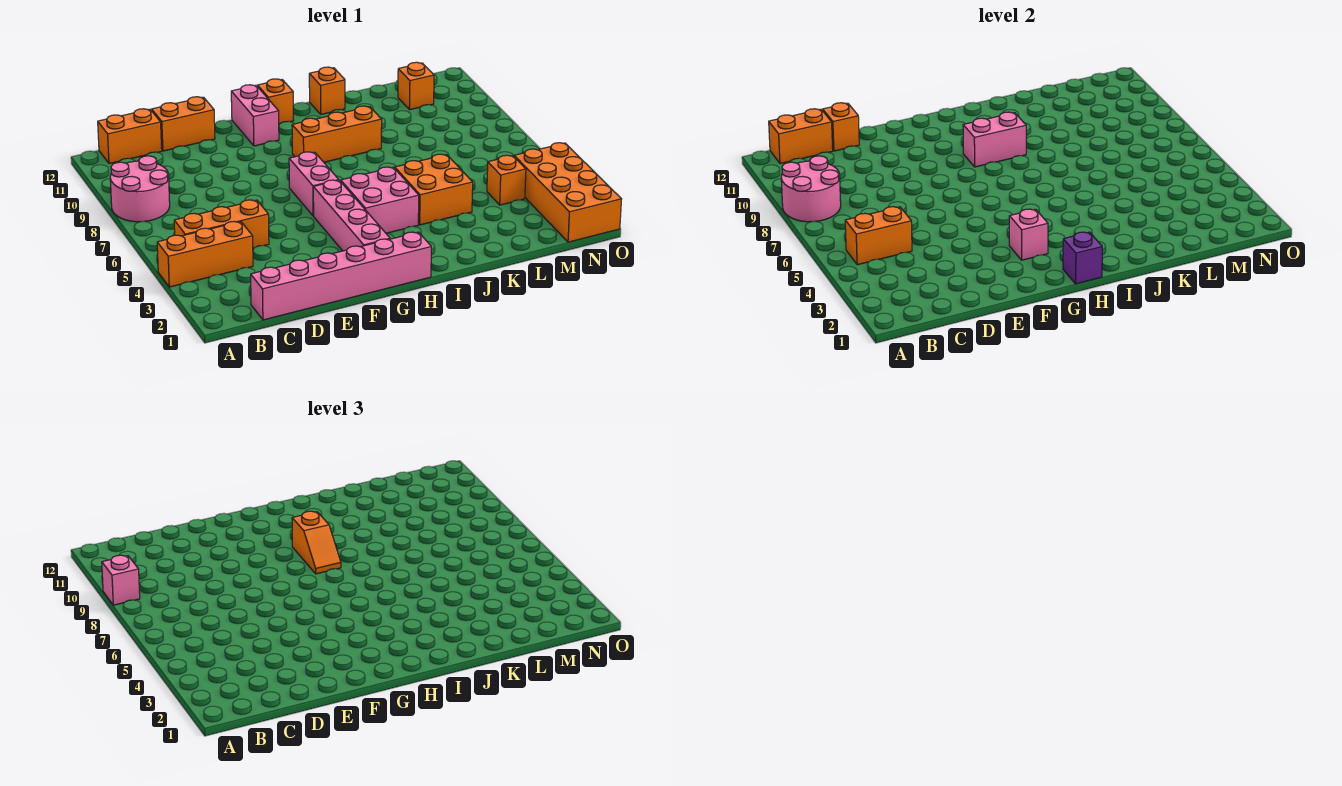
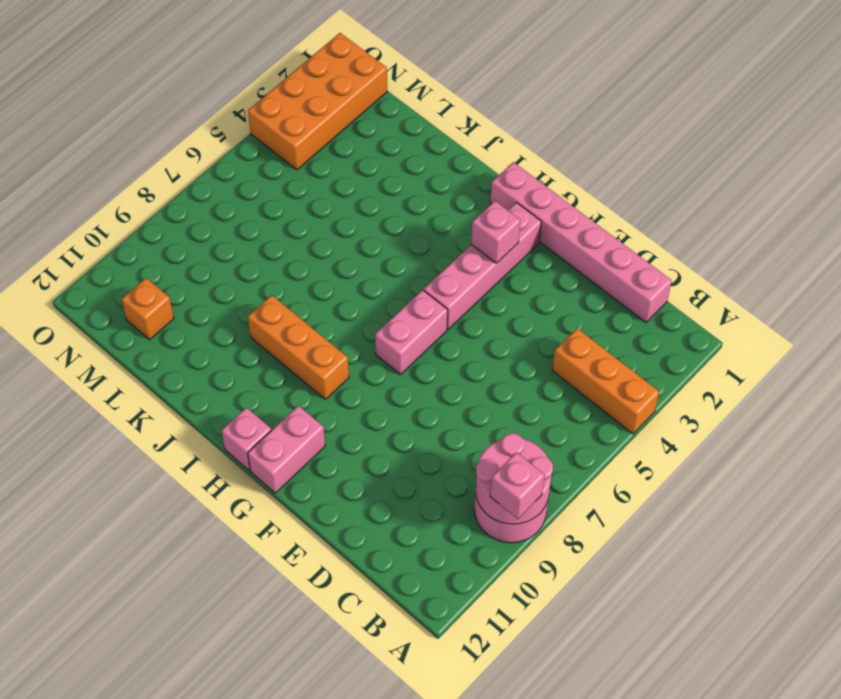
pink 1x1 brick [221,407,271,471] -> orange 1x1 brick [258,79,294,124]
none -> orange 1x3 brick [174,200,269,248]
none -> orange 1x2 brick [98,109,162,164]
none -> orange 1x2 brick [152,97,215,151]

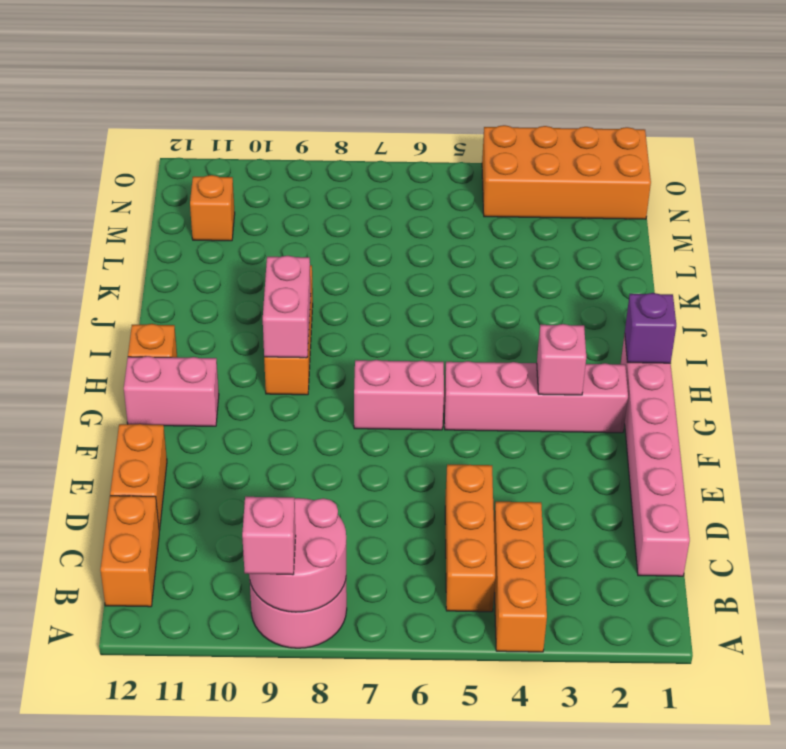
none -> pink 2x2 brick [341,167,419,233]
none -> orange 2x2 brick [395,154,473,225]
none -> orange 1x1 brick [309,67,345,114]

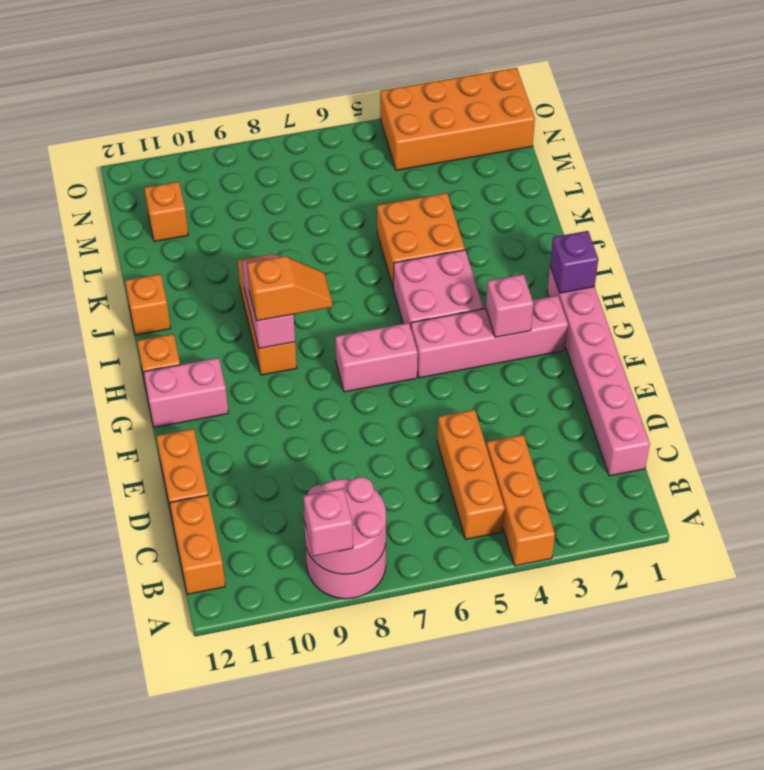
none -> orange 1x1 brick [487,155,526,205]
none -> orange 1x2 brick [845,207,912,265]
none -> orange 1x2 brick [769,109,833,164]

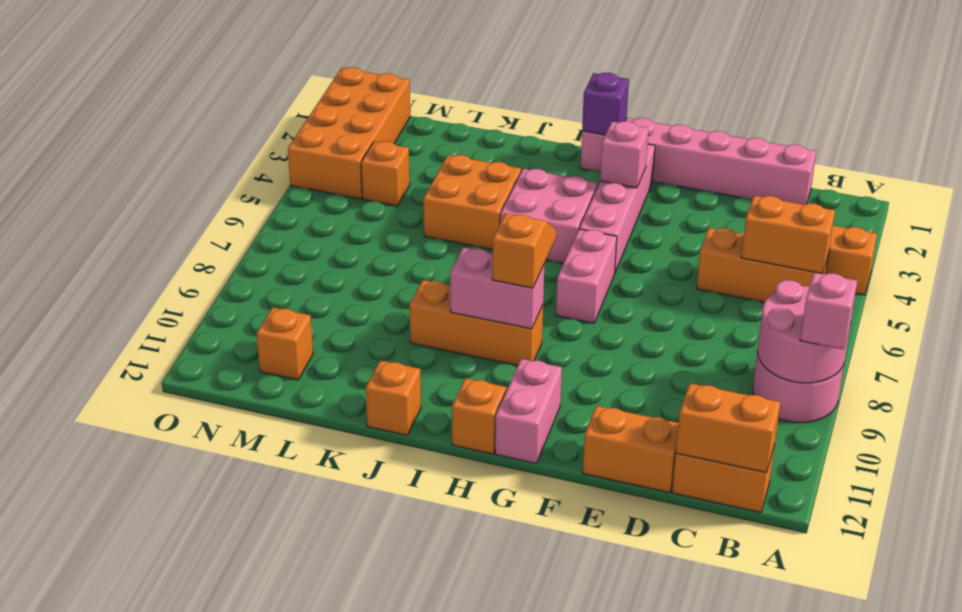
none -> orange 1x1 brick [823,103,859,151]

